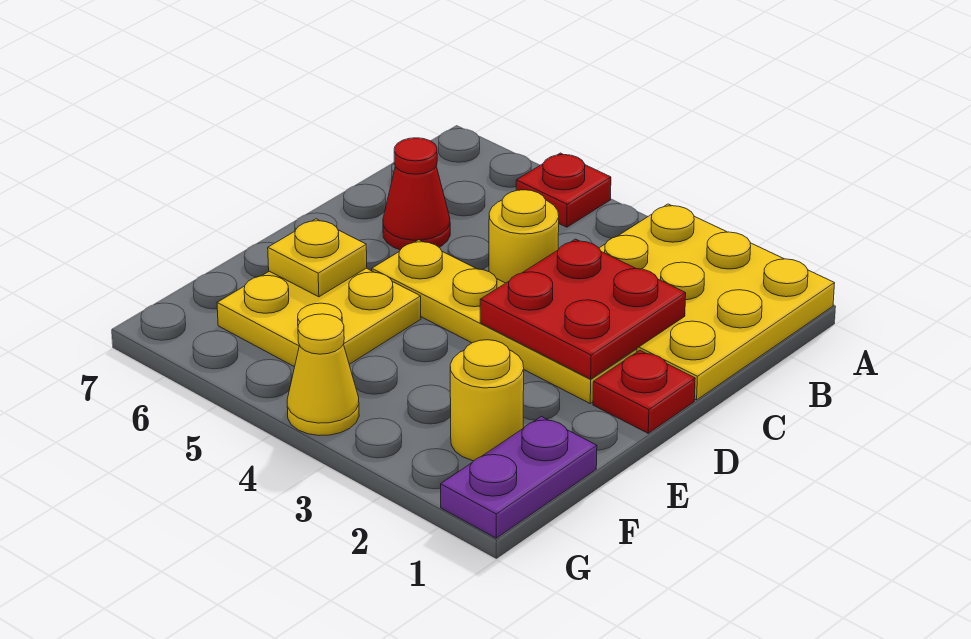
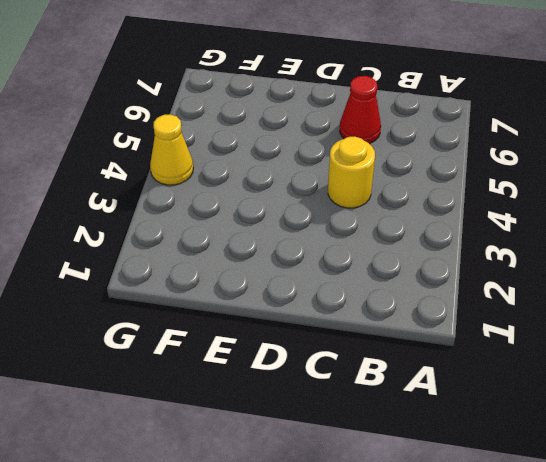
none -> yellow 3x3 plate [599,204,835,400]
none -> red 1x1 plate [516,153,611,227]
none -> red 1x1 plate [593,351,695,433]

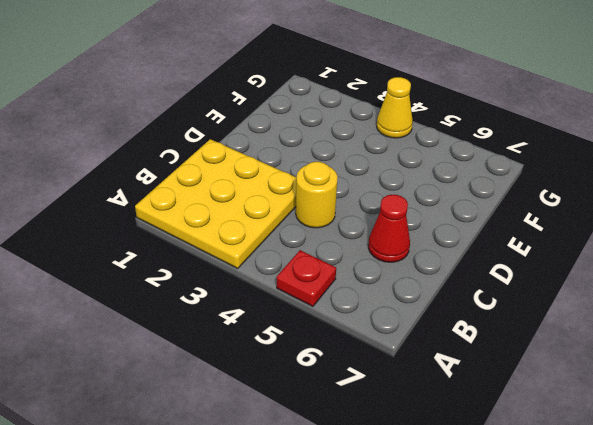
none -> red 1x1 plate [593,351,695,433]
none -> yellow 1x4 plate [372,240,637,403]
none -> yellow 2x2 plate [217,268,421,367]

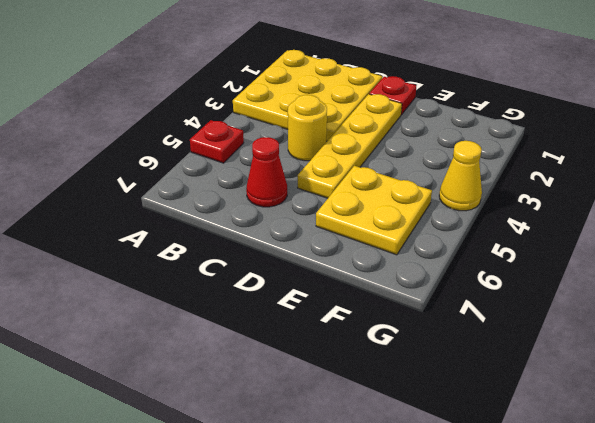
none -> purple 1x2 plate [441,416,597,538]
none -> yellow 1x1 round brick [450,340,524,461]
none -> red 2x2 plate [480,239,686,379]

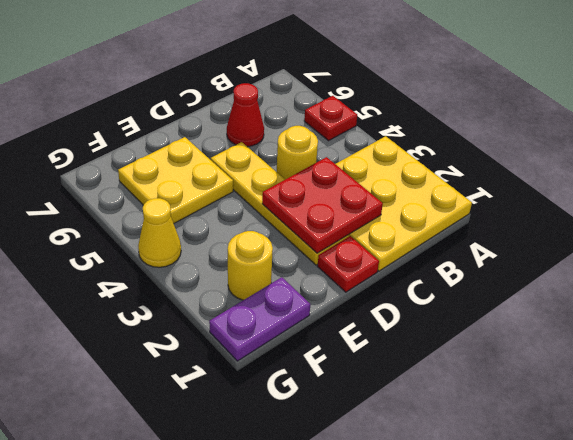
none -> yellow 1x1 plate [268,219,367,297]

